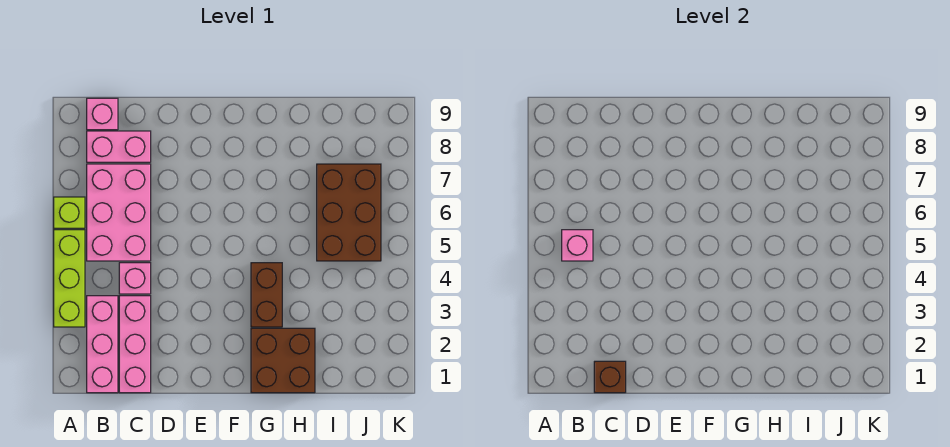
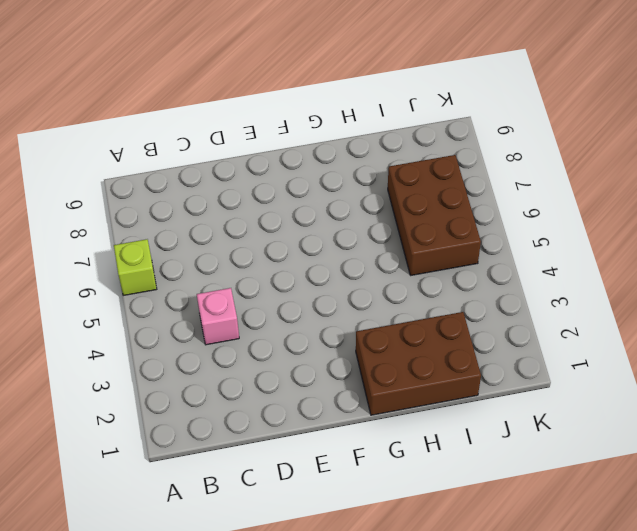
brown 2x3 brick [356,312,481,415] -> brown 2x2 brick [251,328,315,393]
none -> lime 1x3 brick [54,230,85,327]
none -> pink 1x3 brick [87,296,118,393]
none -> pink 2x3 brick [87,164,151,261]

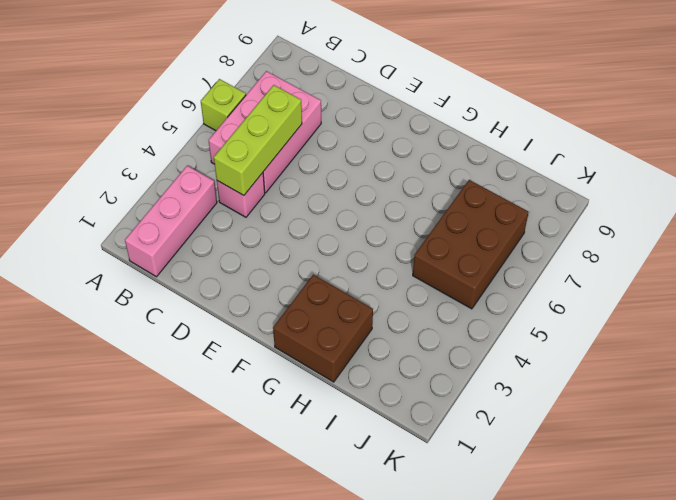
lime 1x3 brick [214,85,302,195] -> lime 1x3 brick moved to [54,230,85,327]
none -> pink 1x2 brick [87,131,151,162]
none -> pink 1x1 brick [87,98,118,130]
none -> pink 1x3 brick [119,296,151,393]

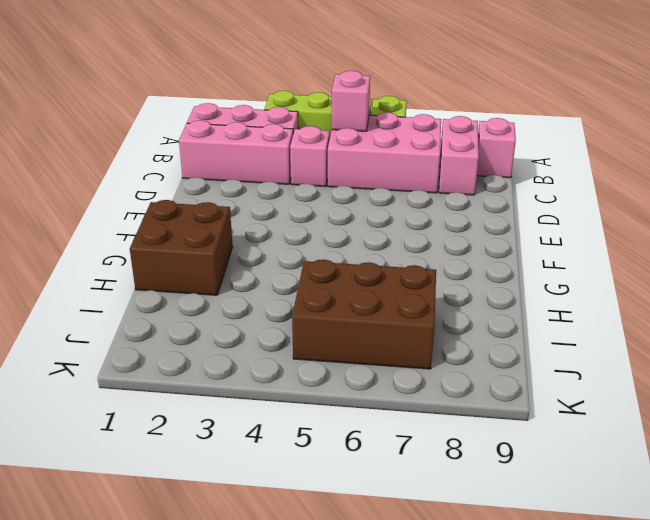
none -> brown 1x2 brick [251,263,282,327]
none -> brown 1x1 brick [594,361,626,393]

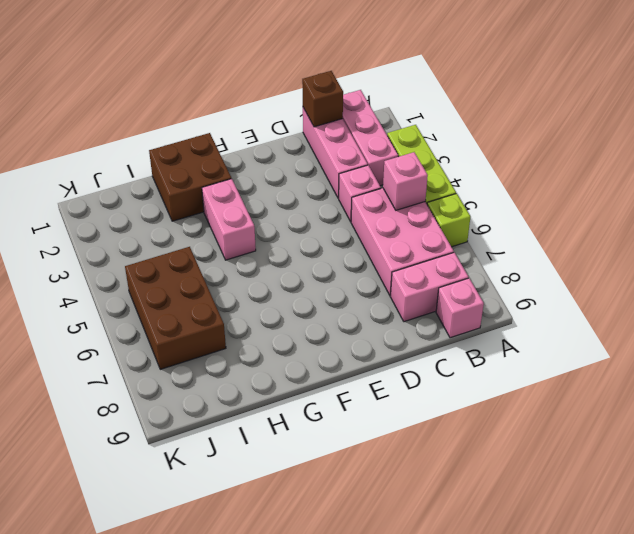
pink 1x2 brick [202,179,256,260] -> brown 1x2 brick [251,263,282,327]

